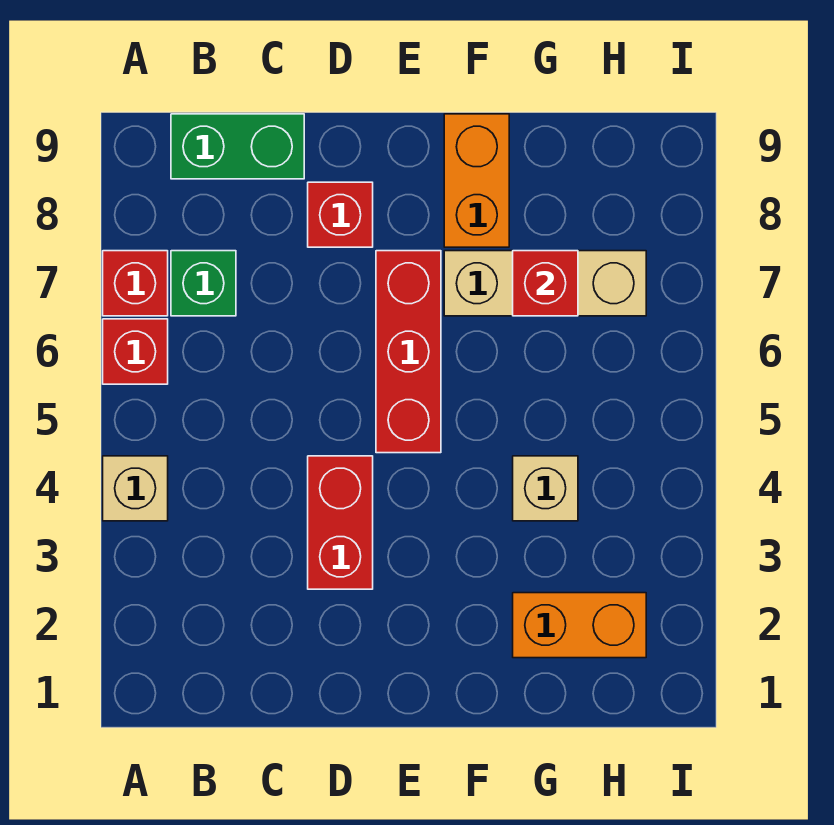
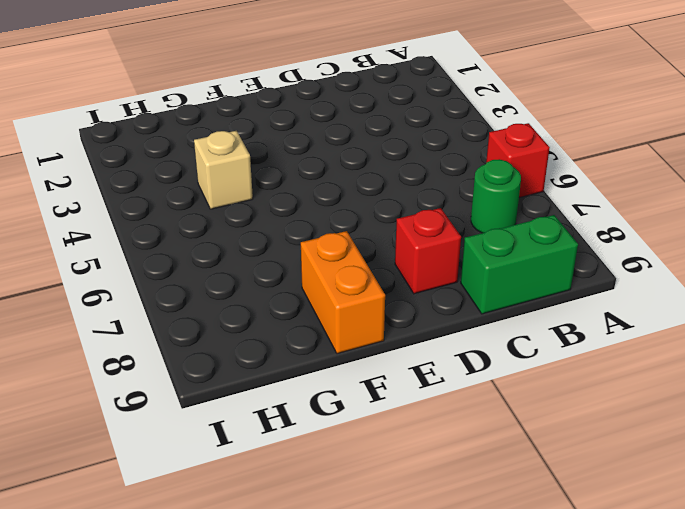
green 1x1 round brick [471,159,521,233] -> green 1x1 brick [171,251,236,316]
none -> tan 1x1 brick [103,456,168,521]
none -> red 1x1 brick [103,251,168,316]
none -> red 1x2 brick [308,456,373,589]

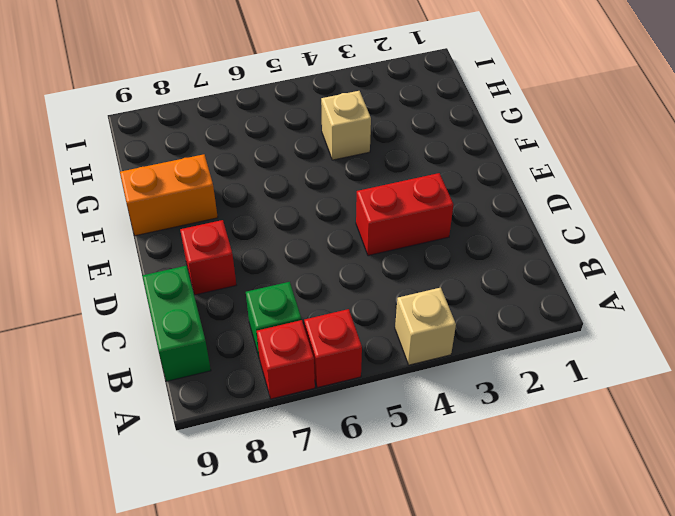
none -> red 1x3 brick [376,251,441,453]
none -> tan 1x3 brick [444,251,646,316]
none -> orange 1x2 brick [513,593,646,658]

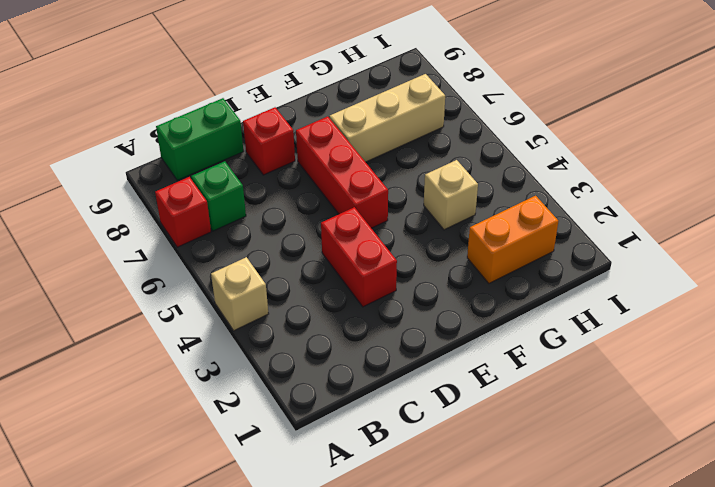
none -> red 1x1 brick [103,319,168,384]
none -> orange 1x2 brick [444,114,509,247]
none -> red 1x1 brick [513,251,578,316]

